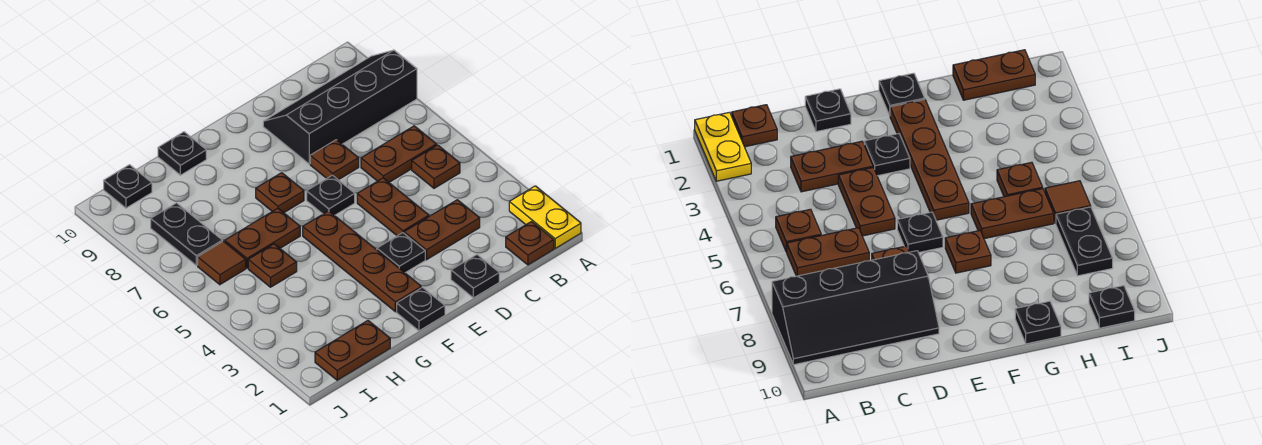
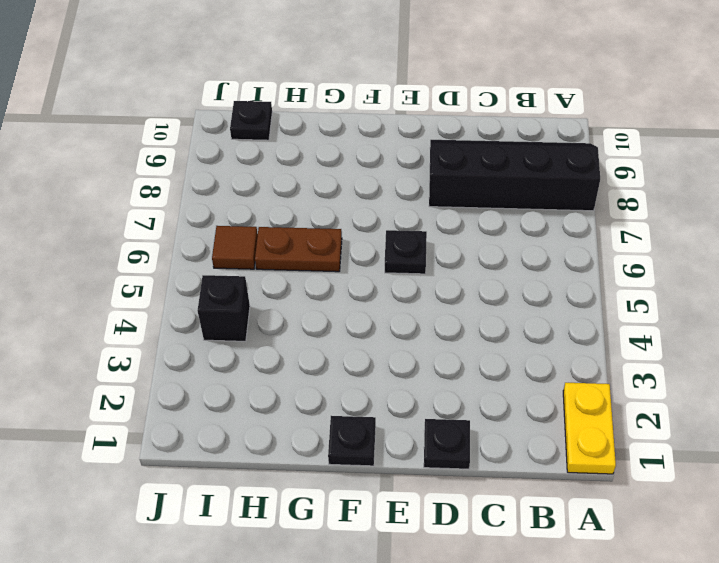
black 1x1 brick [198,275,250,341] -> none
none -> brown 1x1 plate [506,222,554,265]
none -> brown 1x1 plate [412,145,460,188]
none -> brown 1x2 plate [361,126,437,182]

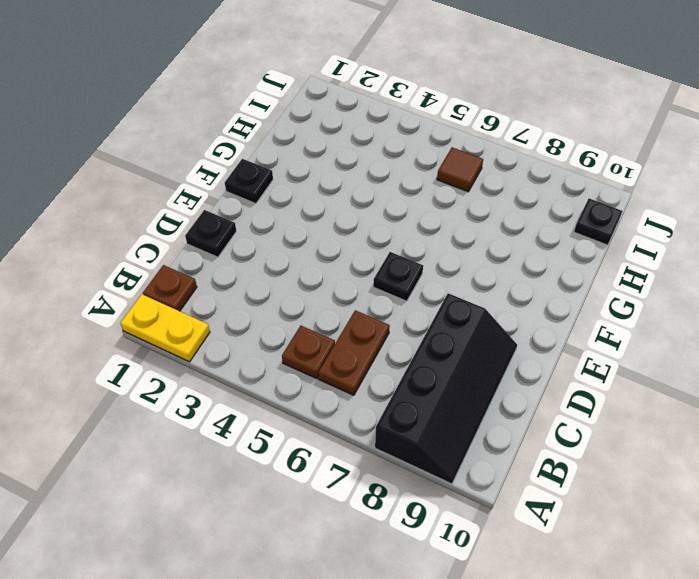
none -> brown 1x2 plate [404,200,480,260]
none -> brown 1x2 plate [357,178,429,236]
none -> brown 1x1 plate [310,140,359,180]

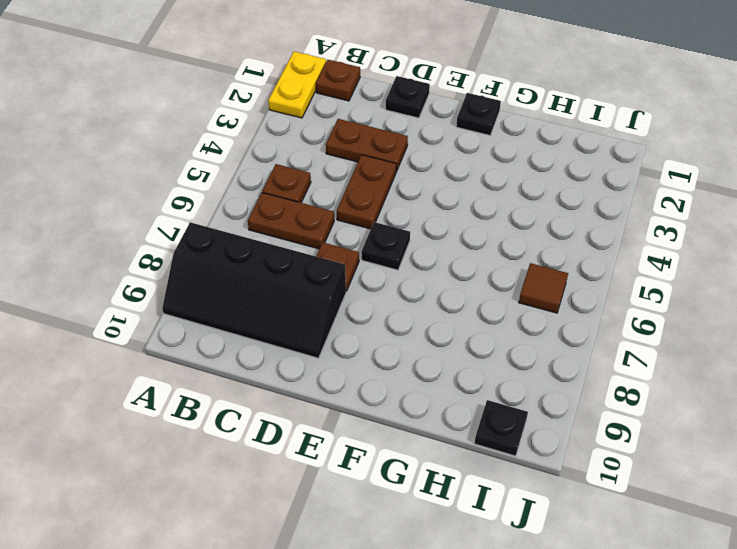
none -> black 1x1 plate [377,233,425,273]
none -> brown 1x4 plate [303,211,421,312]
none -> brown 1x1 plate [256,173,304,213]

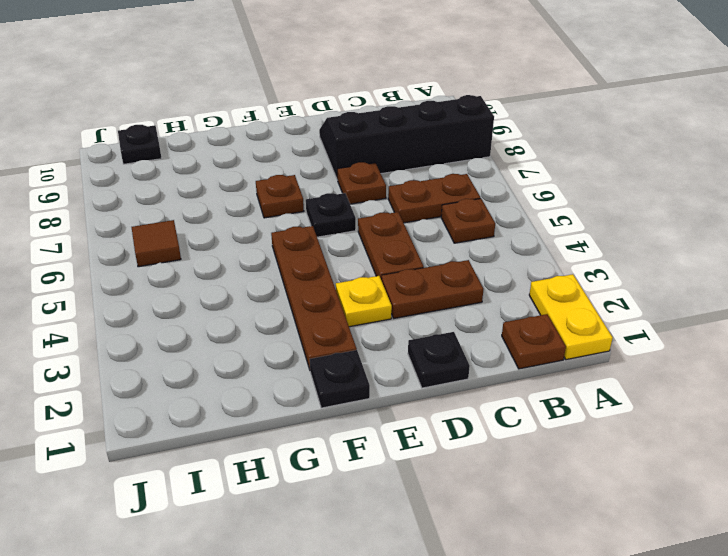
yellow 1x1 plate [336,276,392,327] -> black 1x1 plate [377,233,425,273]
none -> brown 1x2 plate [225,208,300,268]
none -> black 1x1 plate [158,132,206,175]
none -> brown 1x2 plate [315,321,390,380]

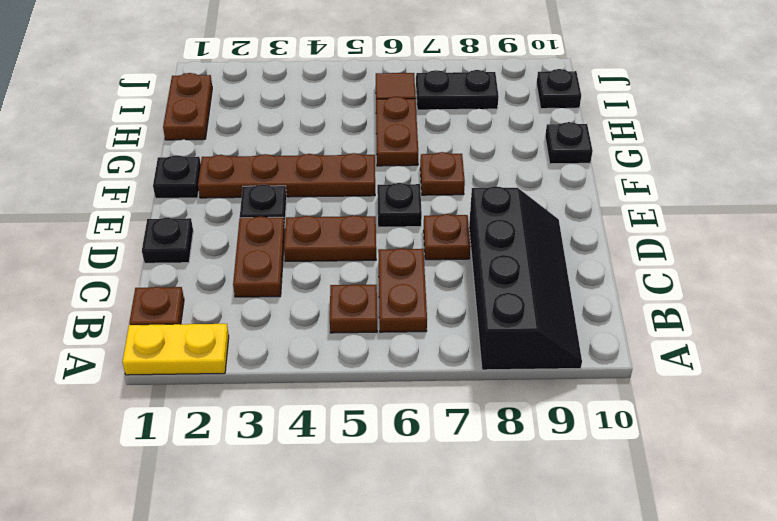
none -> brown 1x1 plate [248,244,297,287]

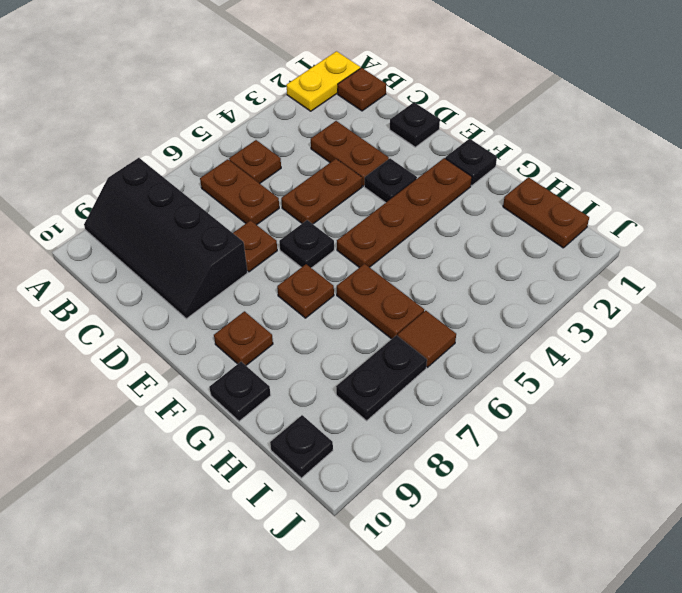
brown 1x1 plate [214,311,273,365] -> brown 1x1 plate moved to [248,244,297,287]

